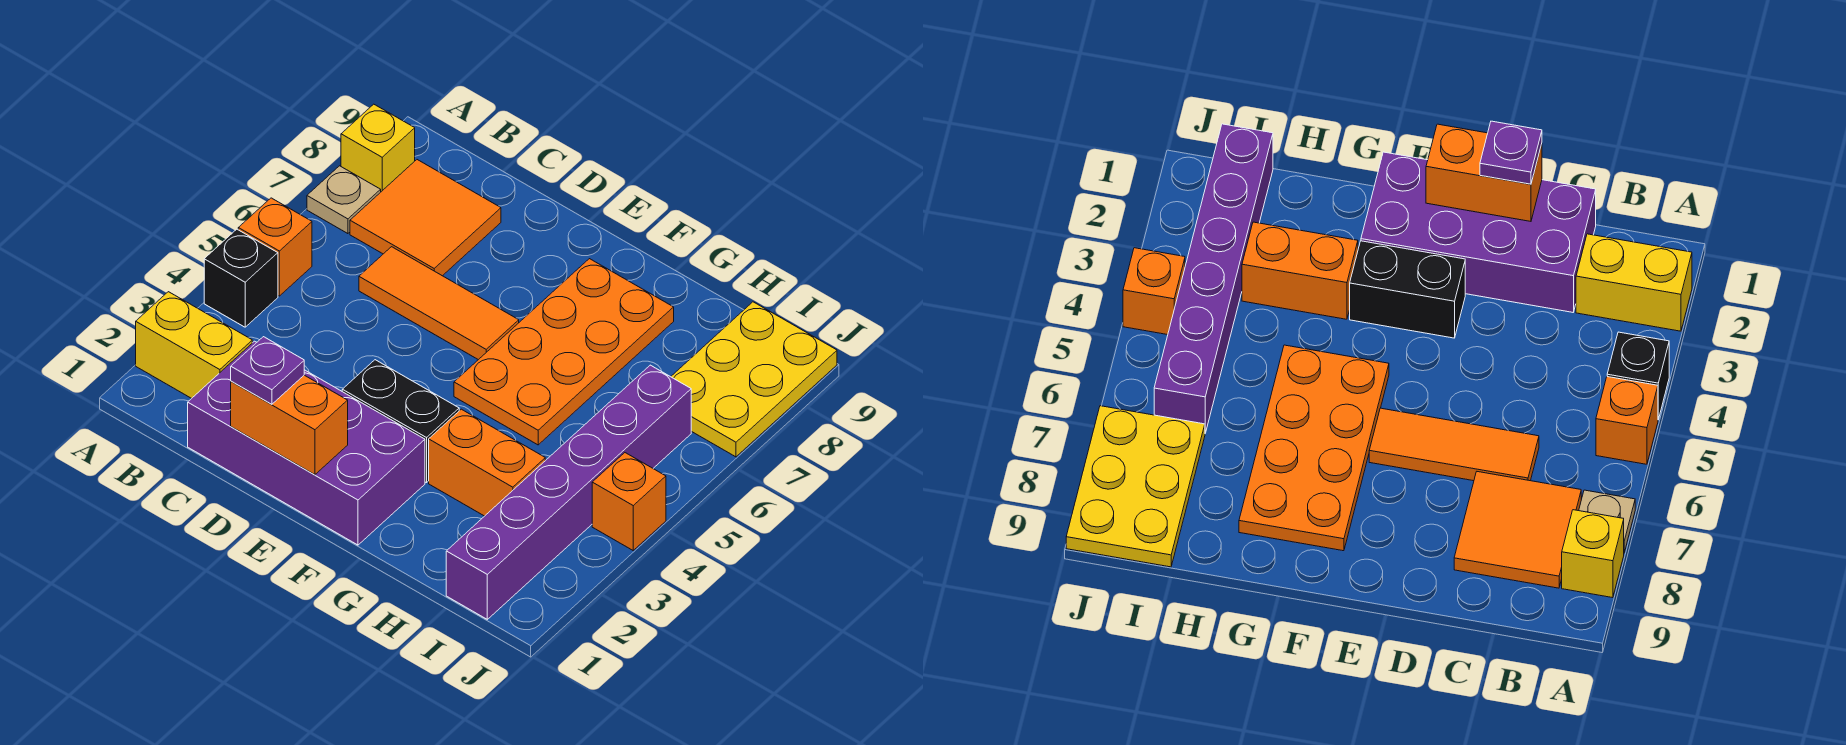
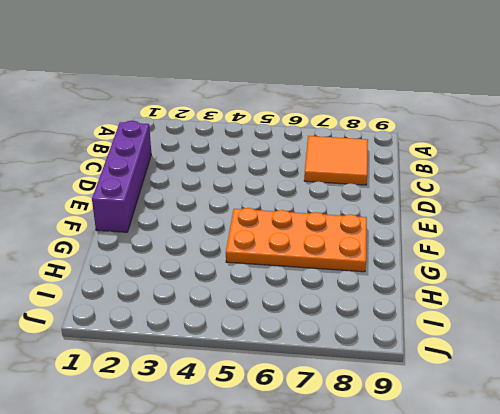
purple 1x4 brick [92,121,151,232] -> purple 2x4 brick [188,341,425,545]
none -> yellow 1x2 brick [136,292,252,398]
none -> black 1x1 brick [204,229,278,327]
none -> orange 1x1 brick [238,198,312,296]

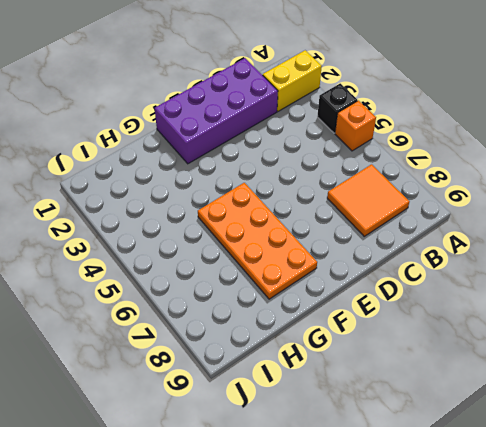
none -> tan 1x1 plate [307,166,381,234]
none -> yellow 1x1 brick [341,104,415,192]
none -> orange 1x3 tile [359,247,519,360]

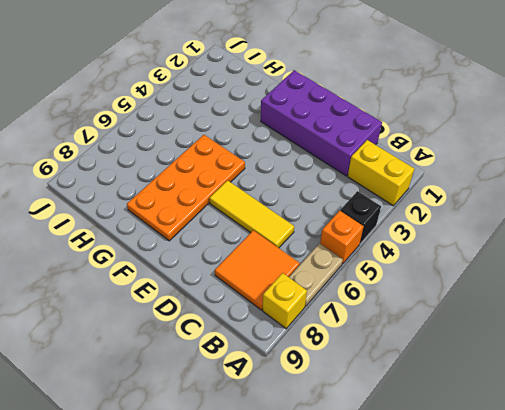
tan 1x2 plate [289,243,343,306] -> tan 1x1 plate [307,166,381,234]
yellow 1x3 tile [210,180,294,248] -> orange 1x3 tile [359,247,519,360]
none -> black 1x2 brick [342,360,459,483]
none -> orange 1x2 brick [429,409,545,516]
none -> purple 1x6 brick [446,365,691,619]

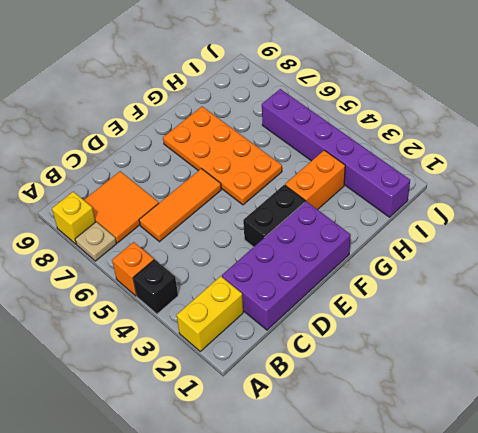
none -> yellow 2x3 plate [671,302,837,457]
none -> orange 1x1 brick [592,453,666,550]
none -> orange 1x2 brick [231,375,348,475]

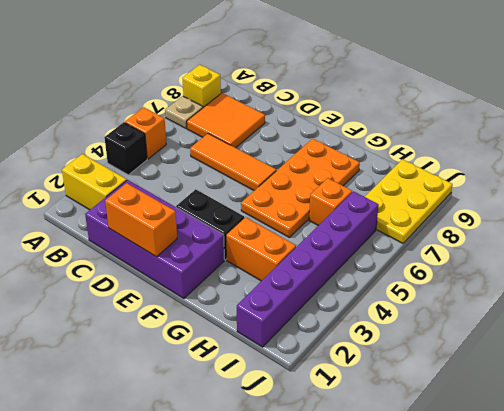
orange 1x1 brick [309,178,352,226] -> orange 1x1 brick moved to [592,453,666,550]
none -> purple 1x1 plate [231,337,304,405]

